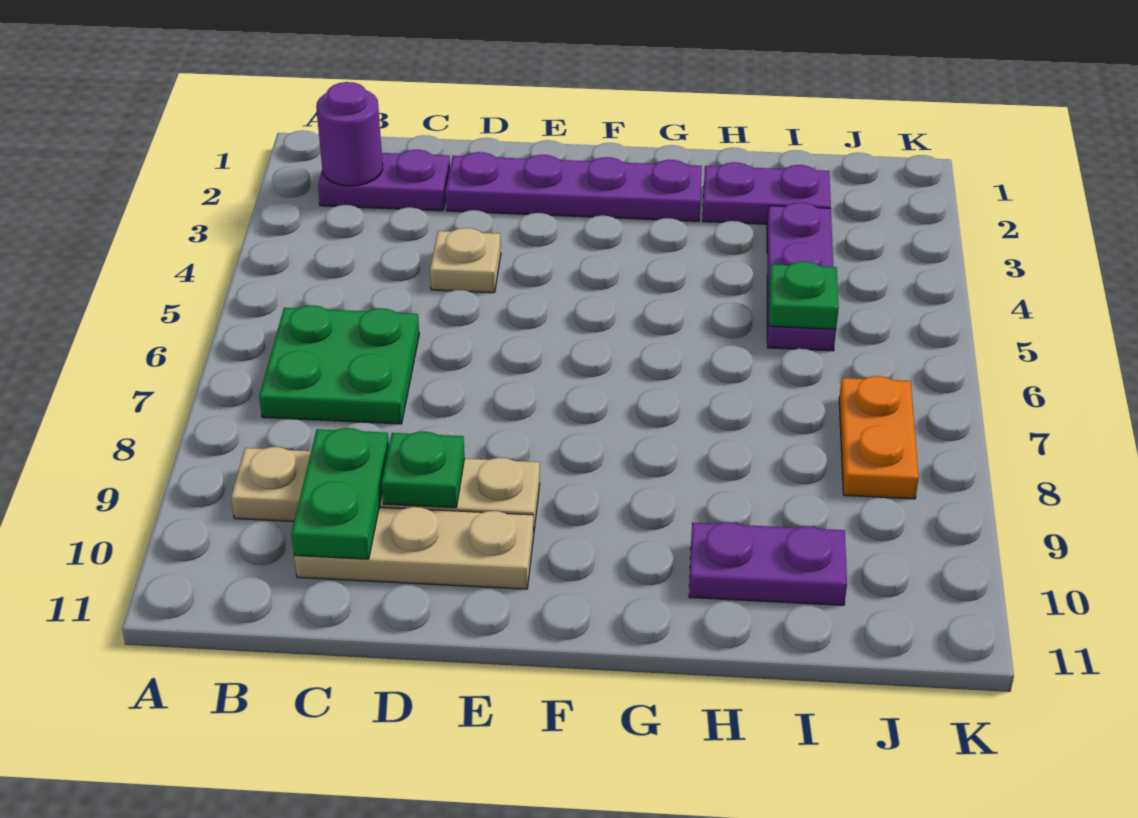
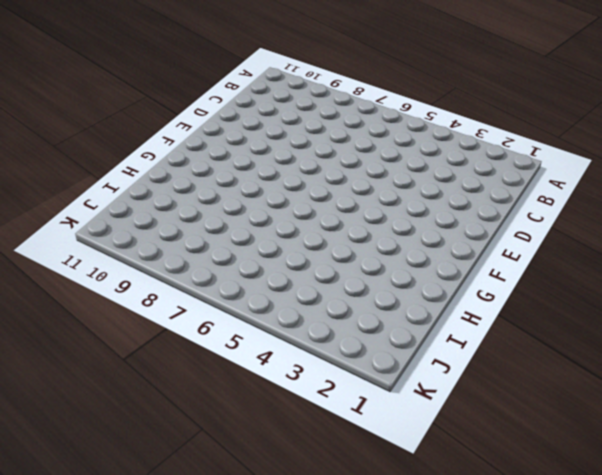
none -> purple 1x2 plate [318,150,450,211]
none -> green 2x2 plate [259,305,419,424]
none -> tan 1x4 plate [231,447,540,529]

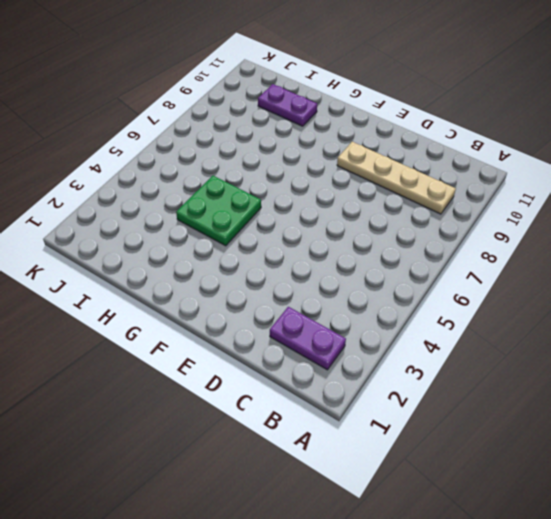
green 2x2 plate [176,176,261,246] -> green 2x2 plate moved to [259,305,419,424]
none -> tan 1x3 plate [294,507,534,589]
none -> purple 1x4 plate [446,152,702,221]
none -> tan 1x1 plate [430,228,501,293]

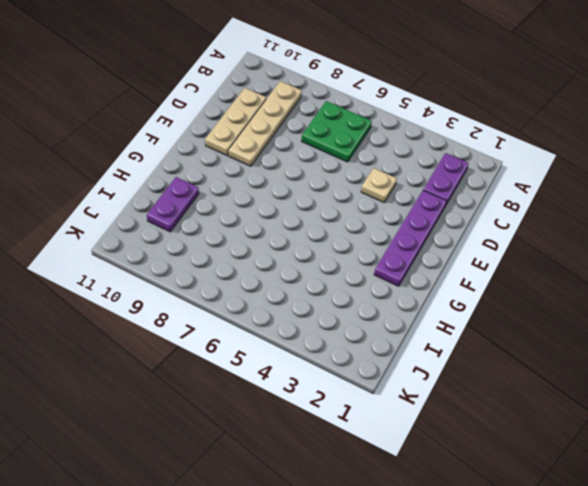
none -> purple 1x2 plate [703,162,831,224]
none -> purple 1x3 plate [767,203,836,351]
none -> orange 1x2 plate [839,376,919,499]

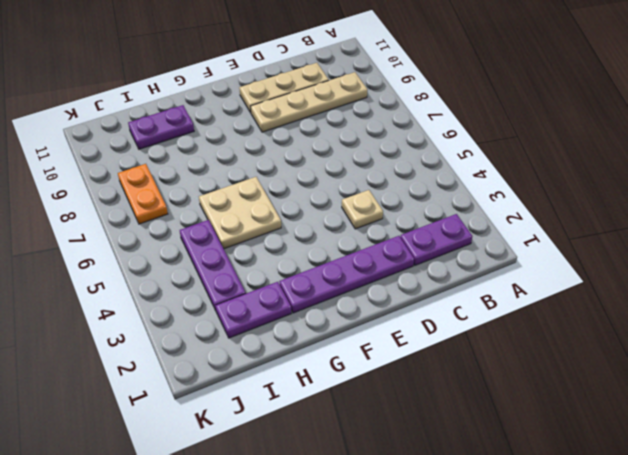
tan 2x2 plate [199,177,281,249] -> none
none -> green 2x2 plate [259,305,419,424]
none -> purple 1x1 round brick [316,82,383,186]
none -> green 1x2 plate [291,428,389,559]

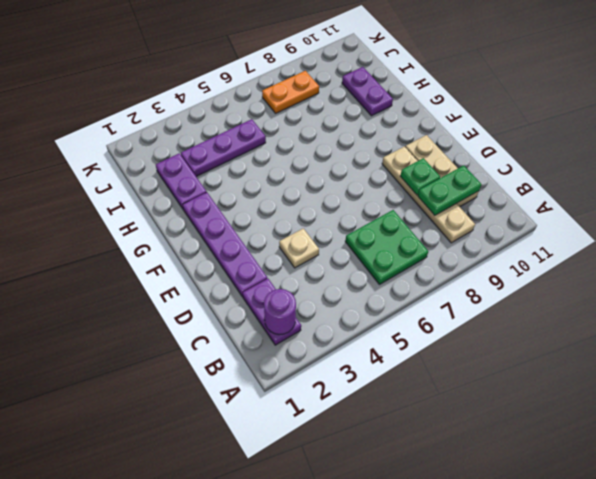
none -> green 1x1 plate [769,261,839,329]

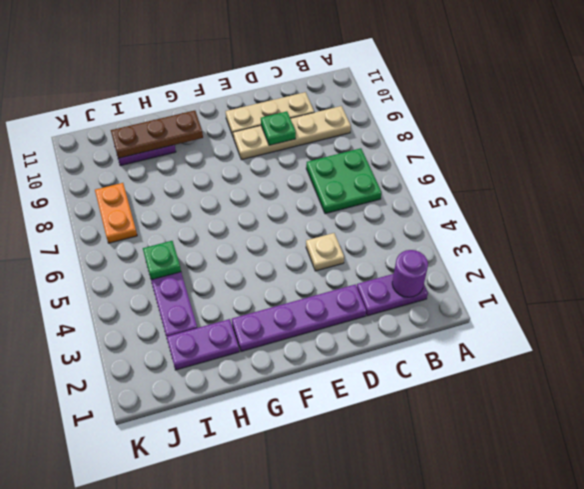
brown 1x3 plate [111,110,203,158] -> none
none -> green 1x2 plate [291,428,389,559]

